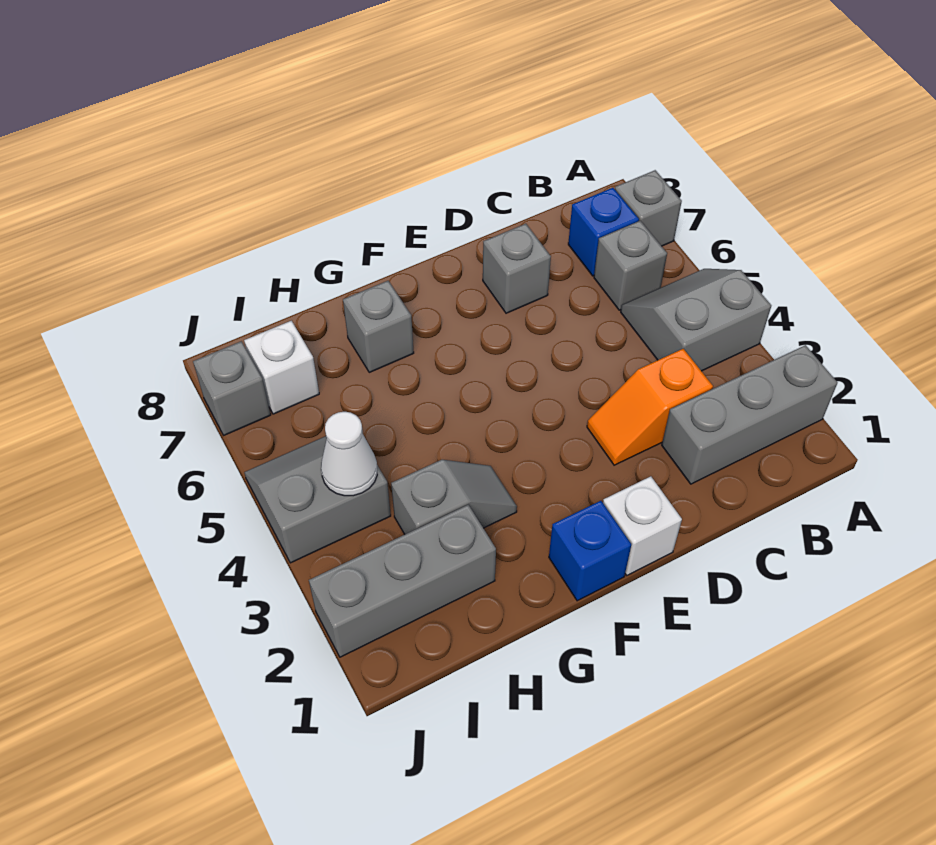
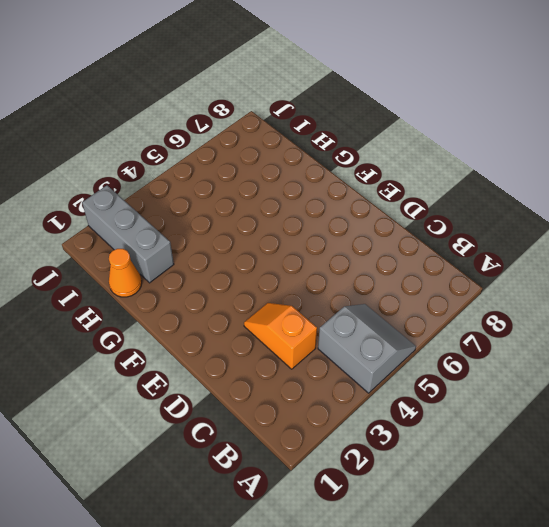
orange 1x1 cone [109,249,142,297] -> none
none -> grey 1x3 brick [662,345,837,484]
none -> grey 1x1 brick [615,170,682,246]
none -> grey 1x1 brick [594,221,667,310]

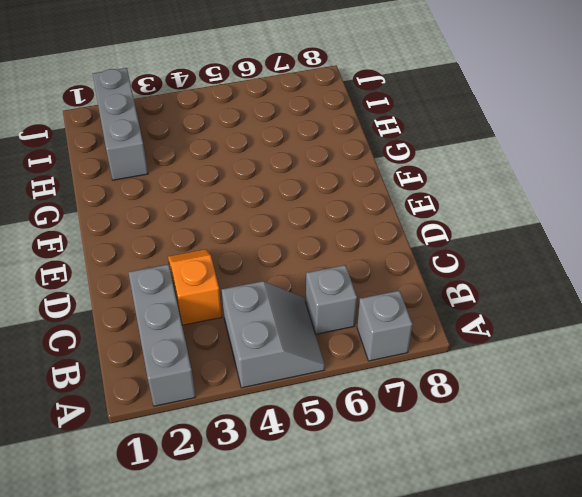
none -> blue 1x1 brick [568,188,639,276]
none -> grey 1x1 brick [483,224,551,313]
none -> white 1x1 brick [603,476,682,575]

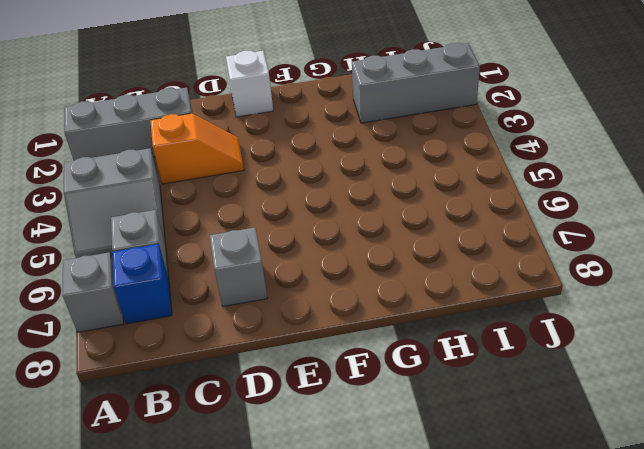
none -> blue 1x1 brick [549,501,631,601]
none -> grey 1x2 slope [391,460,517,534]
none -> grey 1x1 brick [343,281,414,372]

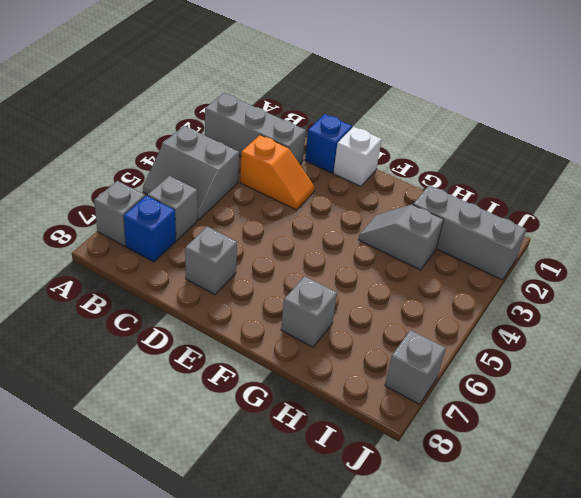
blue 1x1 brick [305,114,352,173] -> blue 1x1 brick moved to [549,501,631,601]
none -> grey 2x2 slope [244,436,391,563]
none -> white 1x1 brick [244,321,319,414]
none -> white 1x1 cone [321,412,377,496]

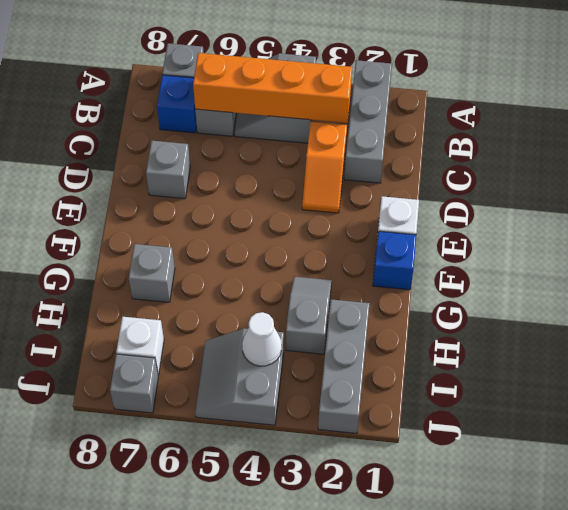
orange 1x4 brick [193,53,352,123] -> none

